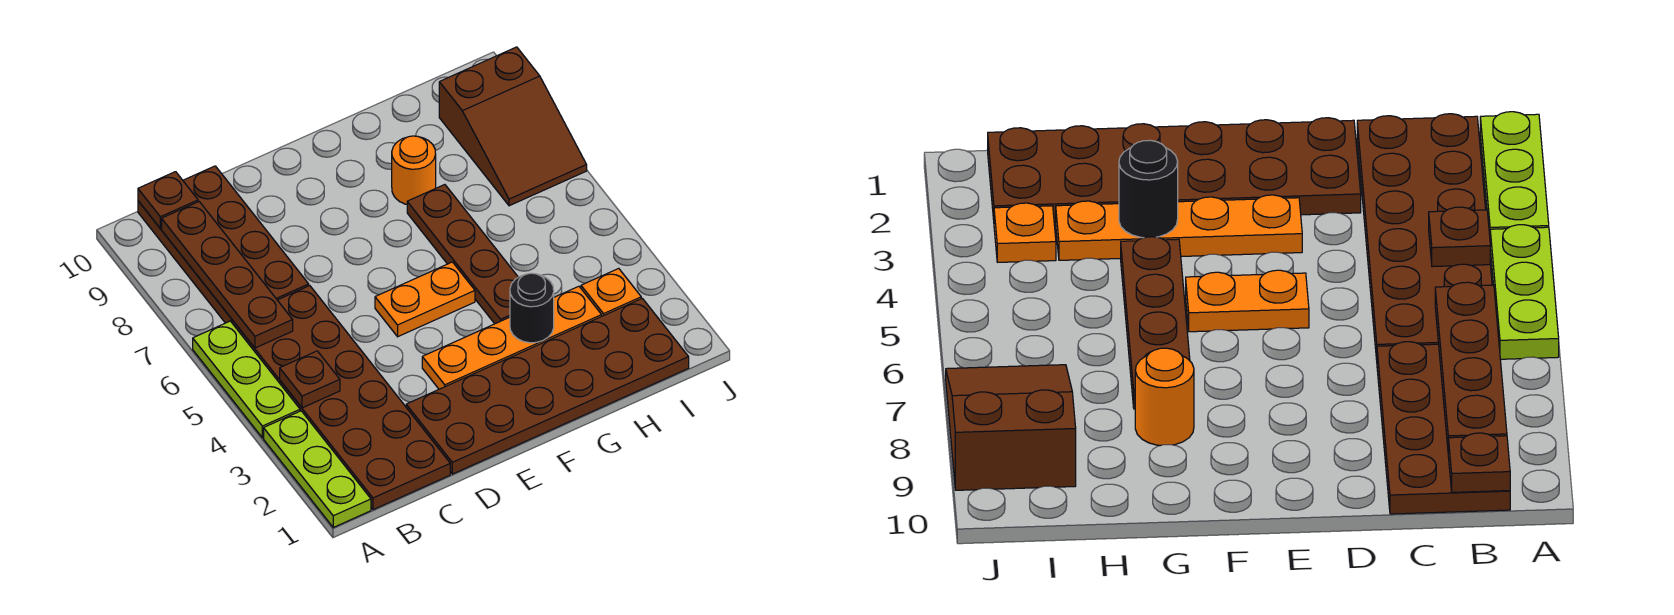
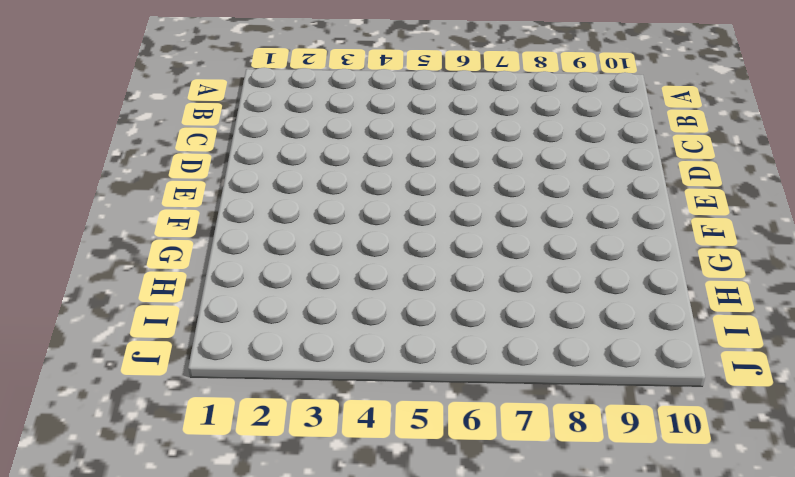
none -> lime 1x3 plate [264,411,371,527]
none -> lime 1x3 plate [193,321,300,438]
none -> brown 2x6 plate [232,286,450,510]

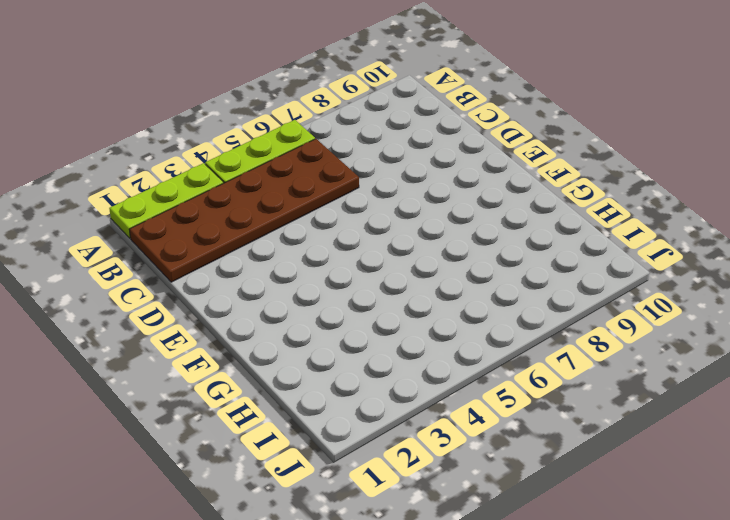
none -> brown 2x4 plate [138,166,309,323]
none -> brown 2x6 plate [406,298,689,474]
none -> orange 1x4 plate [422,286,602,389]

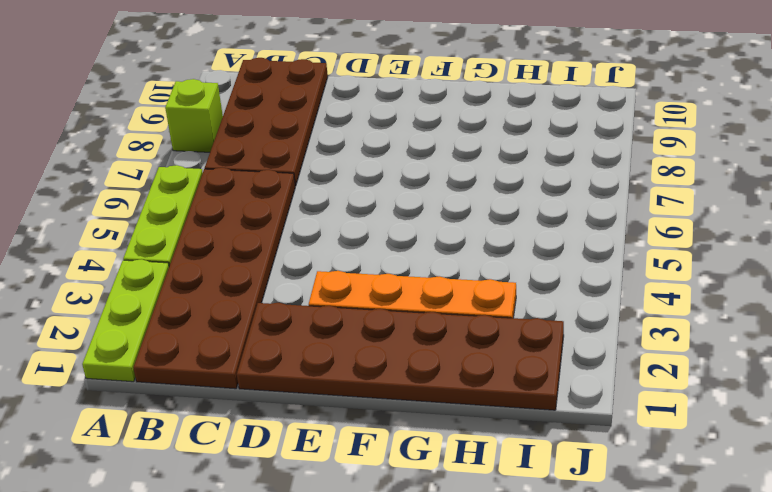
lime 1x1 brick [165,79,223,152] -> none
none -> orange 1x2 plate [375,262,475,337]
none -> brown 1x4 plate [407,185,518,324]
none -> orange 1x1 round brick [392,136,436,204]

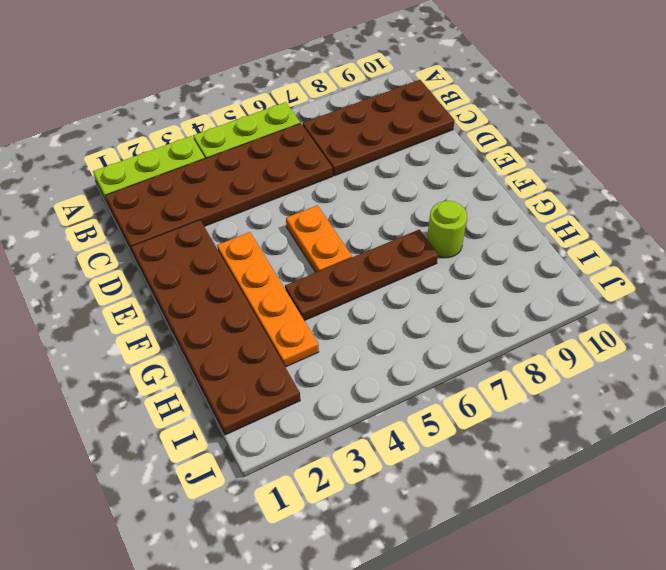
lime 1x1 round brick [427,201,467,258] -> orange 1x1 round brick [392,136,436,204]
none -> orange 1x1 plate [581,268,641,316]
none -> brown 2x3 slope [439,47,587,206]
none -> brown 1x1 plate [280,351,340,408]

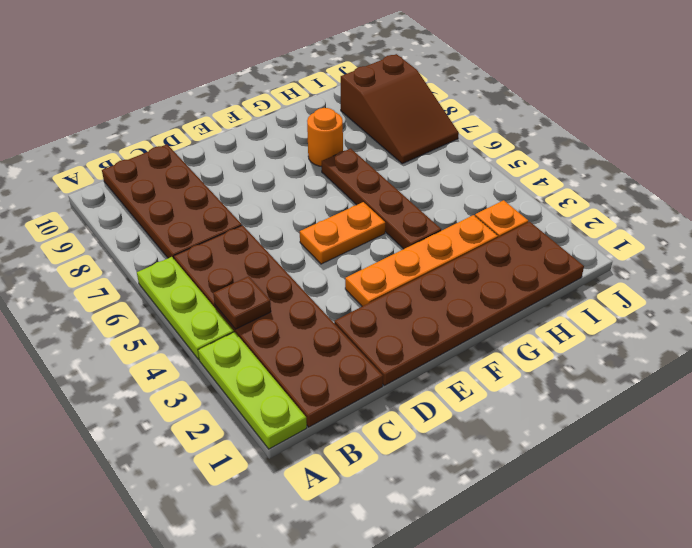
none -> brown 1x4 plate [162,202,293,348]
none -> brown 1x1 plate [138,172,198,228]
none -> black 1x1 round brick [510,273,554,343]

